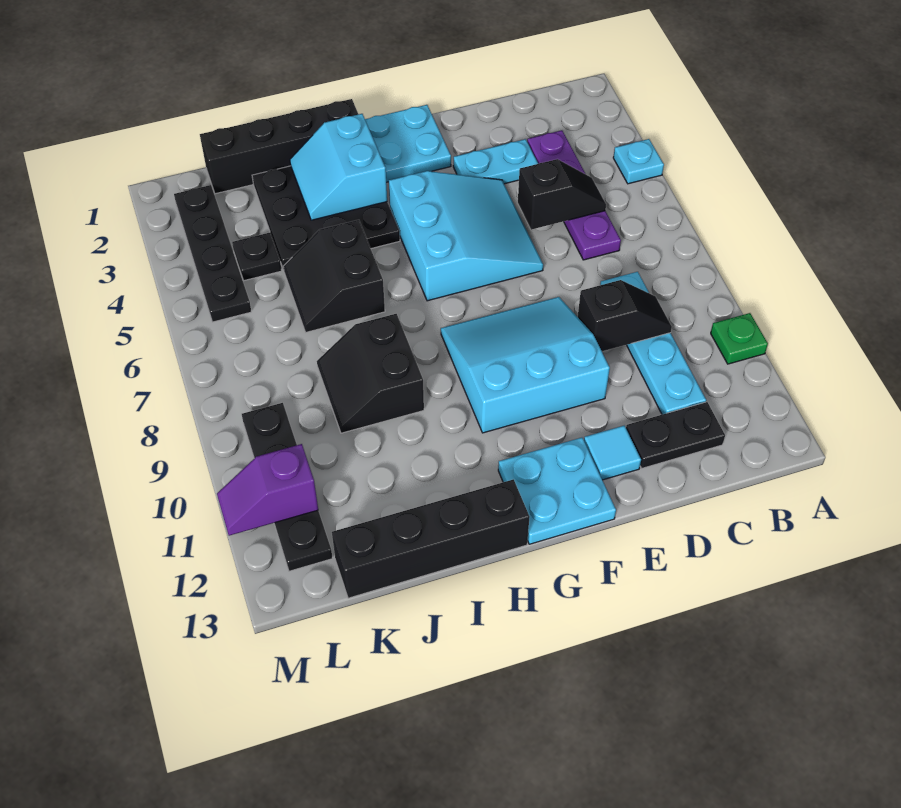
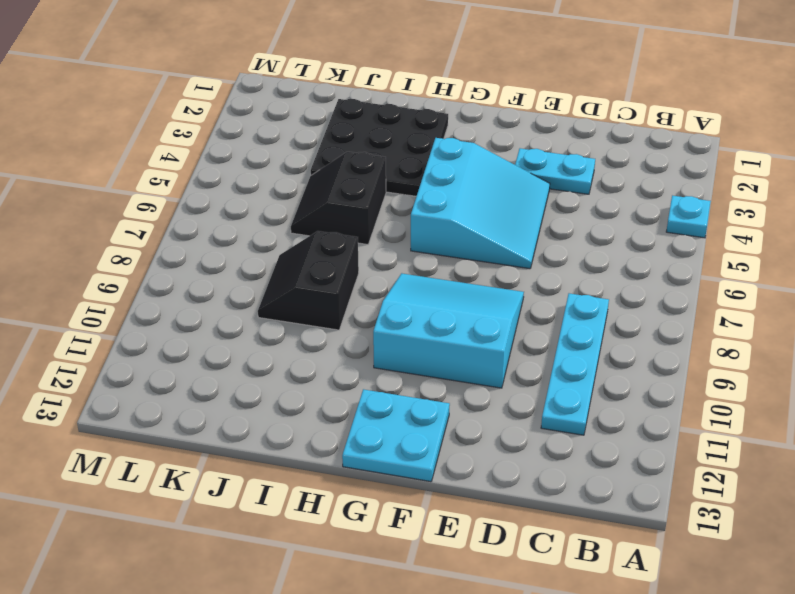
none -> green 1x1 plate [711,313,768,364]
none -> purple 1x4 plate [527,130,621,260]
none -> black 1x2 plate [626,402,725,468]

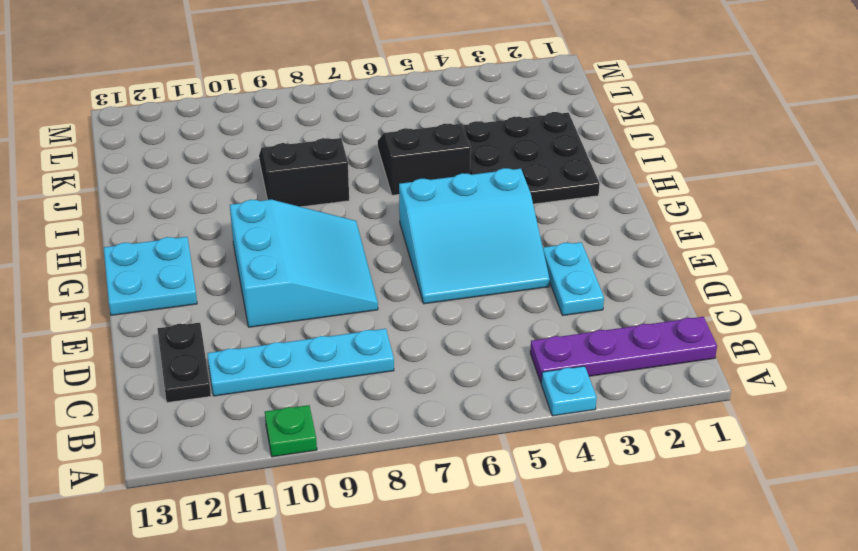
purple 1x4 plate [530,317,717,382] -> purple 1x4 plate moved to [527,130,621,260]
none -> cyan 1x1 tile [584,426,641,480]
none -> cyan 2x2 plate [365,105,451,182]
none -> black 1x4 brick [200,99,358,194]

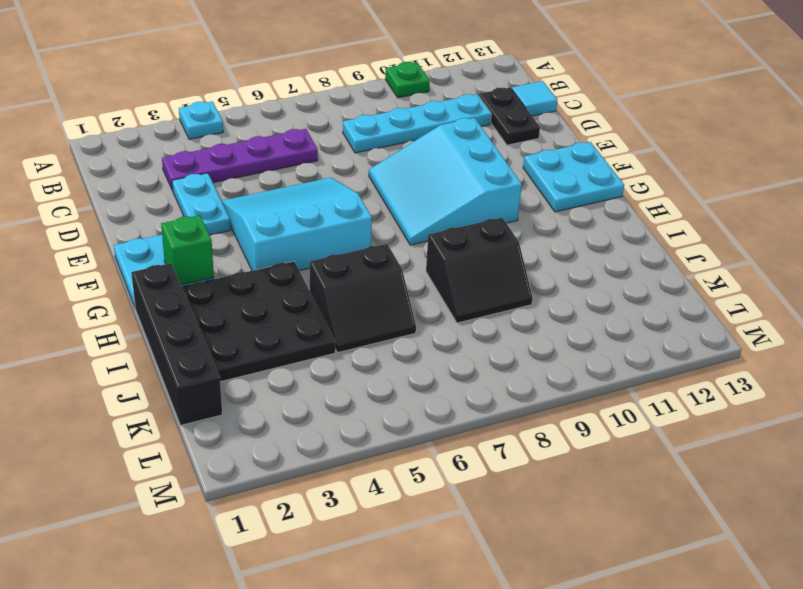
cyan 1x1 tile [512,81,557,116] -> cyan 1x1 tile moved to [584,426,641,480]
green 1x1 brick [161,215,214,285] -> none
none -> black 1x4 brick [332,479,530,598]
none -> black 1x1 plate [232,233,282,281]
none -> black 1x4 plate [174,185,251,322]

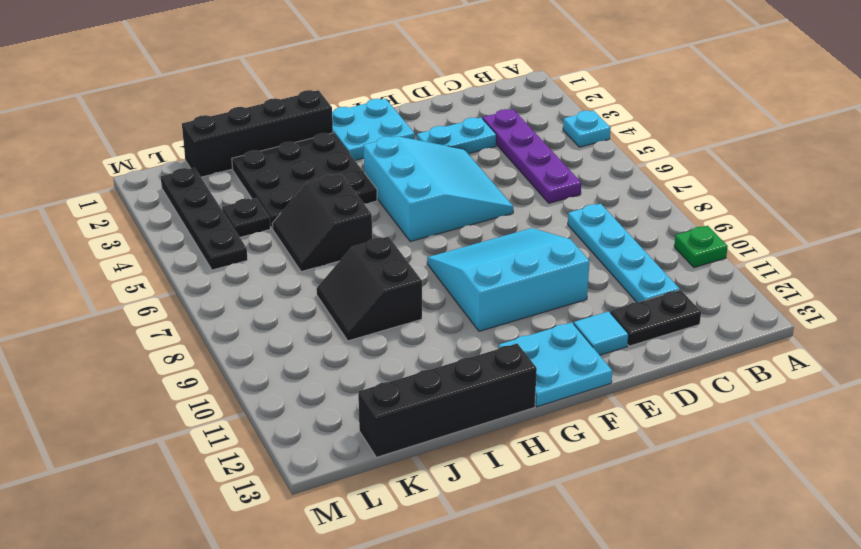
none -> black 1x4 plate [242,403,332,571]
none -> black 1x2 slope [518,159,606,230]
none -> black 1x2 slope [578,280,672,351]

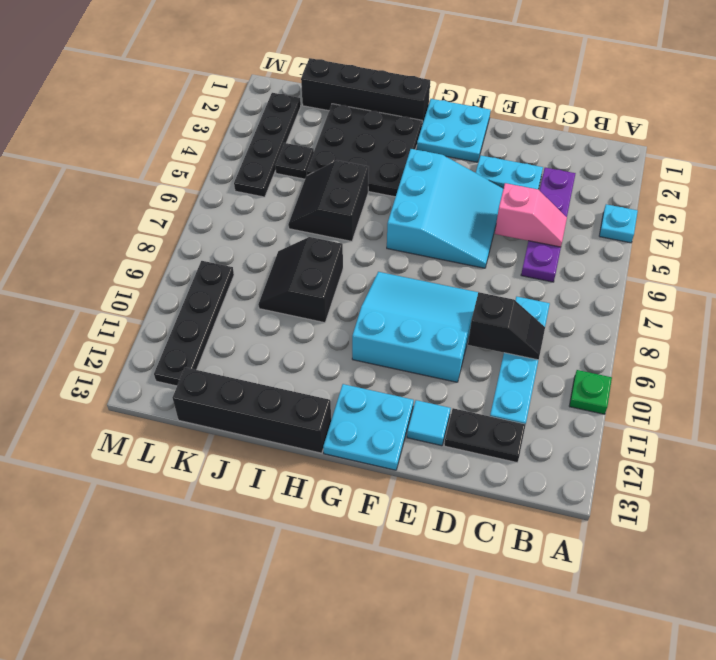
pink 1x2 slope [495,183,567,247] -> black 1x2 slope [518,159,606,230]
none -> cyan 2x2 slope [290,114,387,220]
none -> purple 1x2 slope [217,444,318,536]

